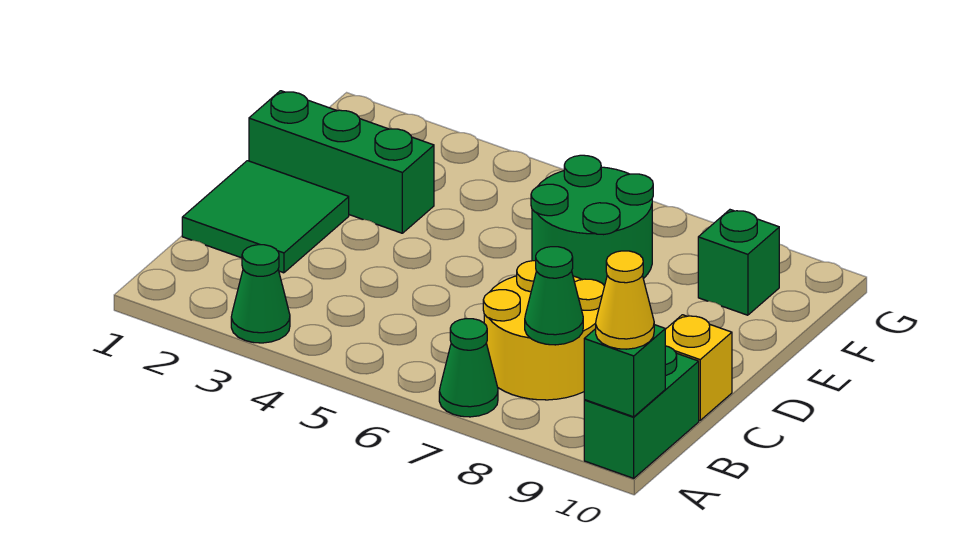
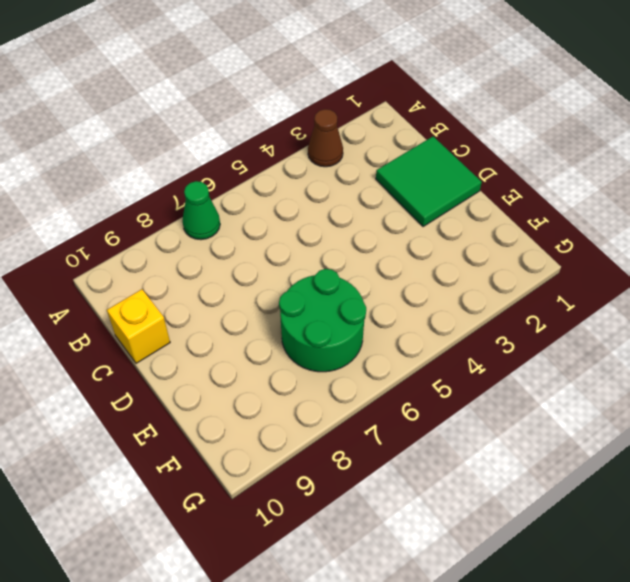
brown 1x1 cone [308,109,343,167] -> green 1x1 cone [231,245,290,343]
none -> green 1x2 brick [584,346,699,478]
none -> yellow 2x2 round brick [483,261,604,400]
none -> green 1x3 brick [249,91,434,233]

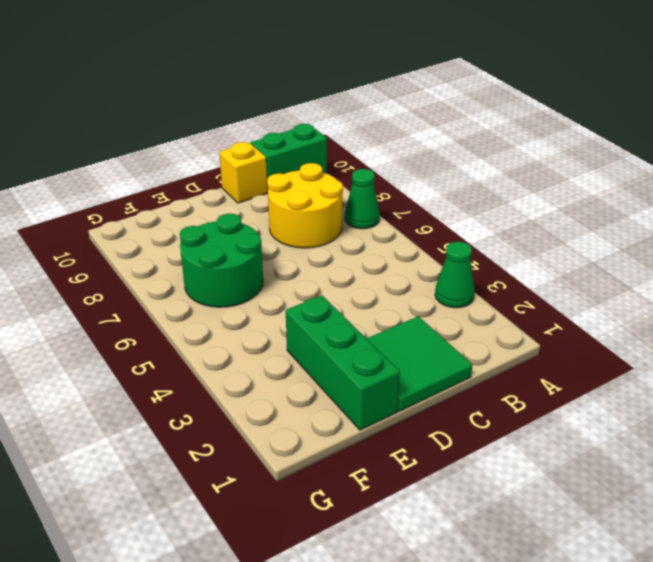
none -> green 1x1 brick [698,210,779,315]
none -> green 1x1 brick [584,325,665,417]
none -> green 1x1 cone [525,247,583,345]

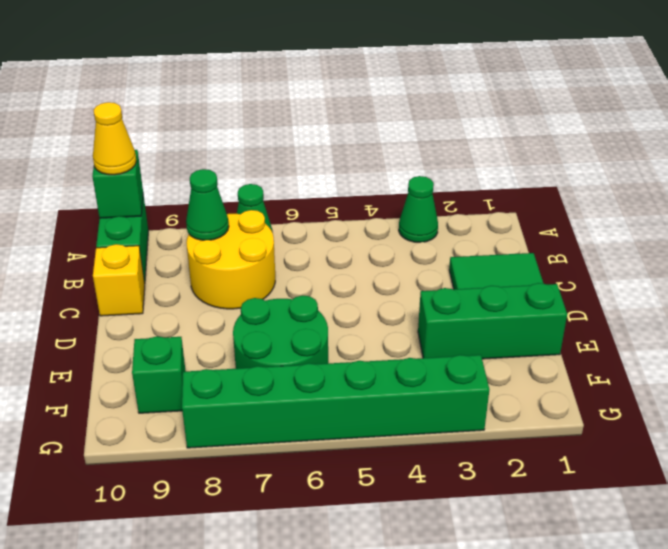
green 1x6 brick [182,355,489,448] -> none

